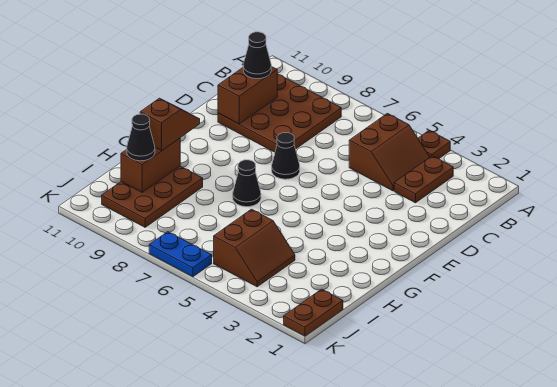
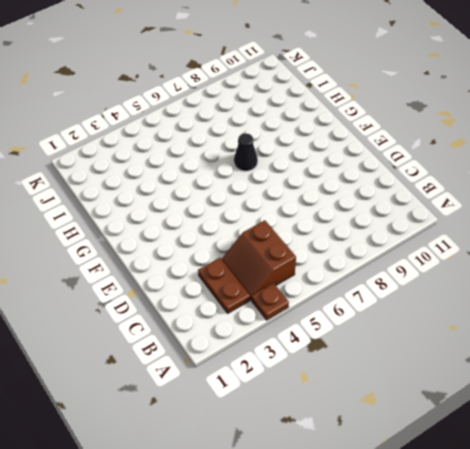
none -> brown 3x3 plate [218,74,341,152]
none -> black 1x1 cone [272,133,300,179]
none -> brown 2x3 plate [102,166,203,227]

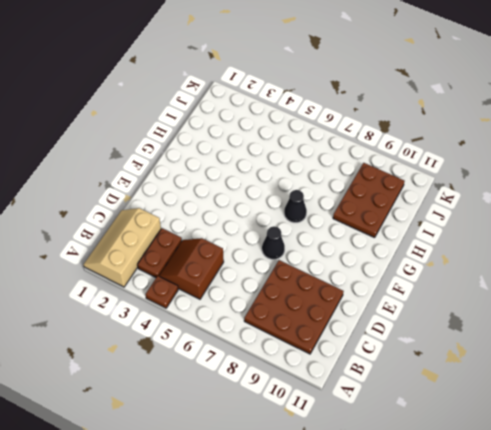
tan 2x3 slope [84,208,161,287] -> none
none -> brown 2x2 slope [214,209,295,287]
none -> brown 1x2 plate [284,289,343,336]
none -> blue 1x2 plate [149,232,212,277]

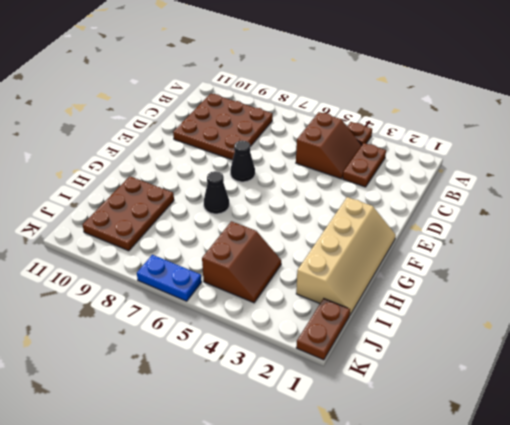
tan 2x4 slope [296,197,396,315] -> none
none -> brown 1x2 brick [218,66,277,124]
none -> brown 1x2 brick [121,138,180,192]
none -> black 1x1 cone [243,32,271,79]

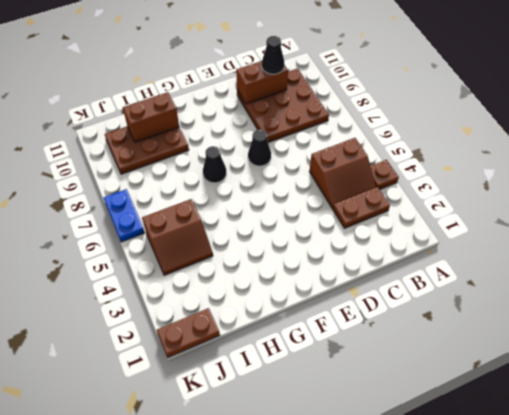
none -> brown 1x2 slope [140,98,200,150]
none -> black 1x1 cone [127,114,155,161]

